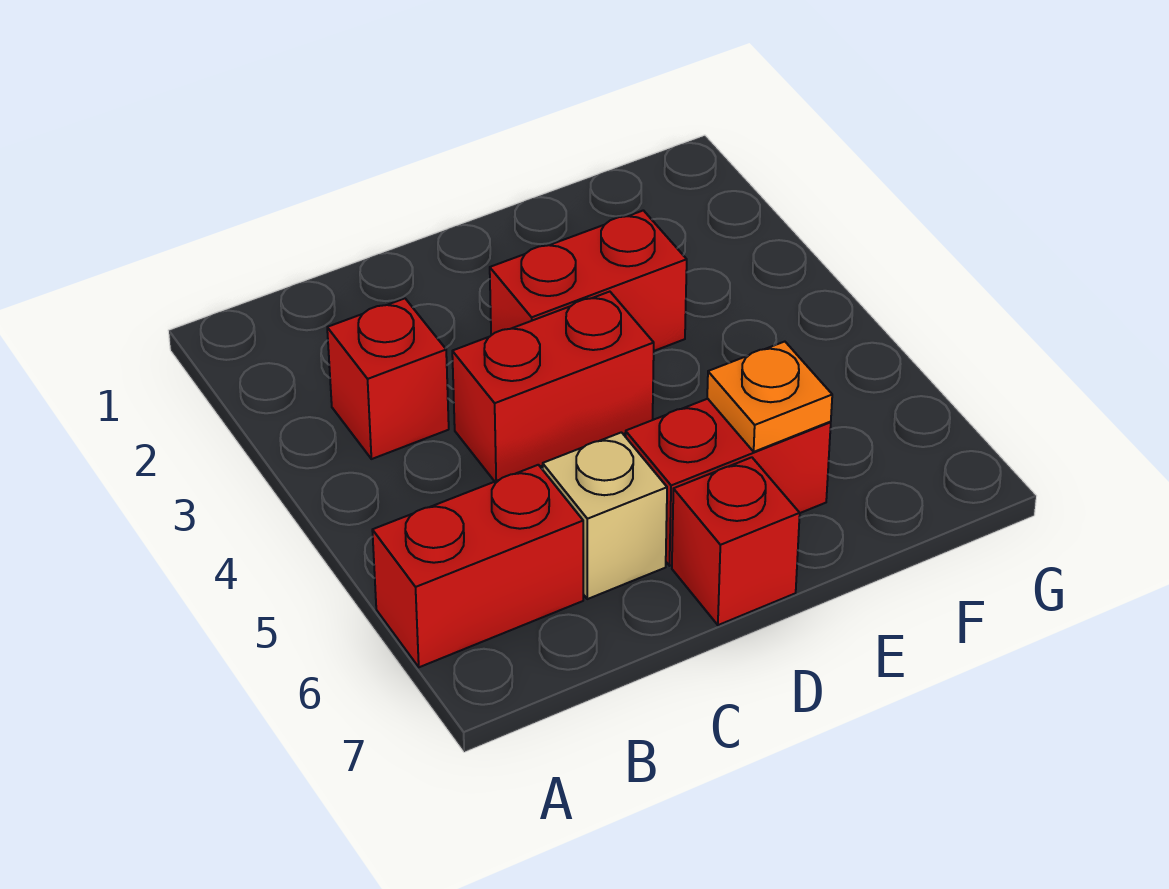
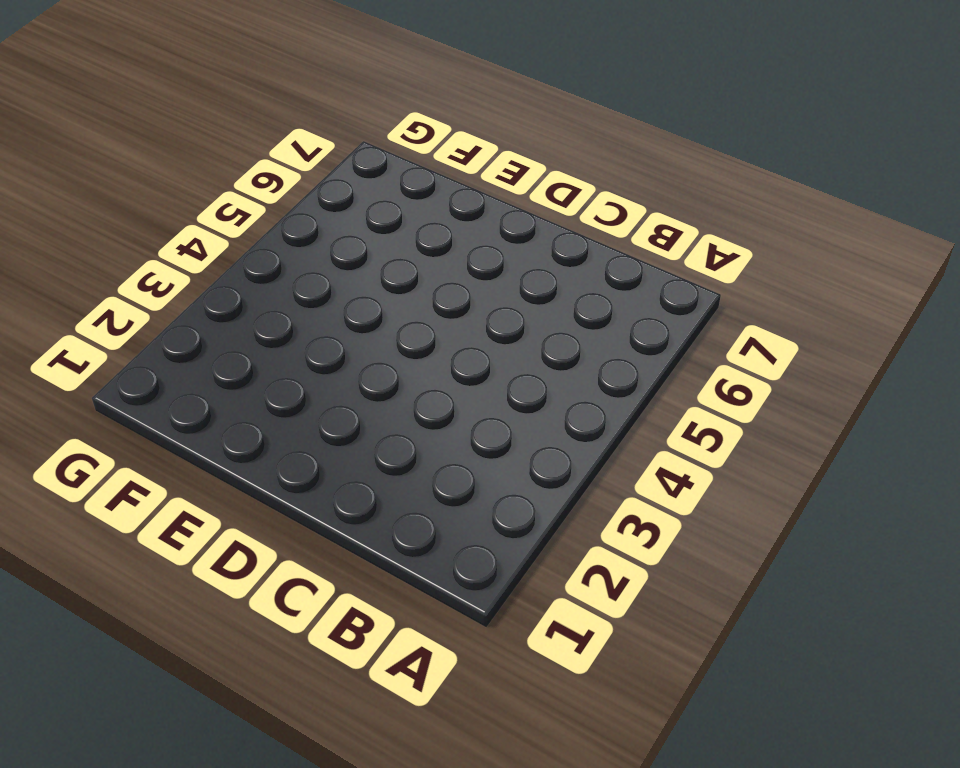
none -> red 1x2 brick [372,465,583,667]
none -> red 1x1 brick [327,298,449,459]

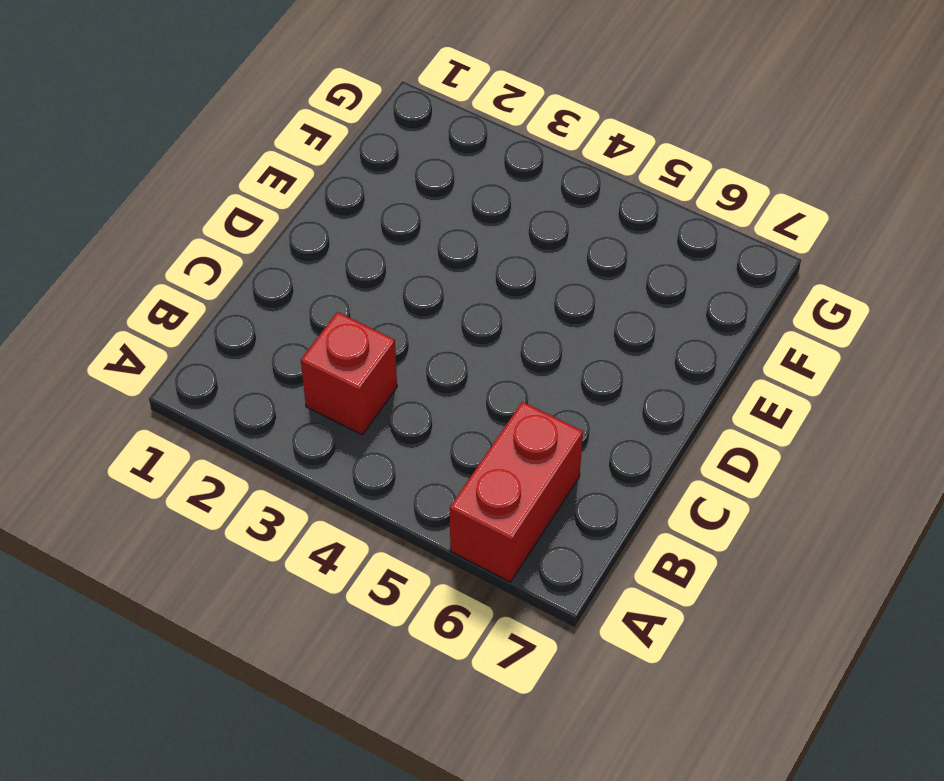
none -> red 1x2 brick [452,292,654,481]
none -> tan 1x1 brick [543,432,667,599]

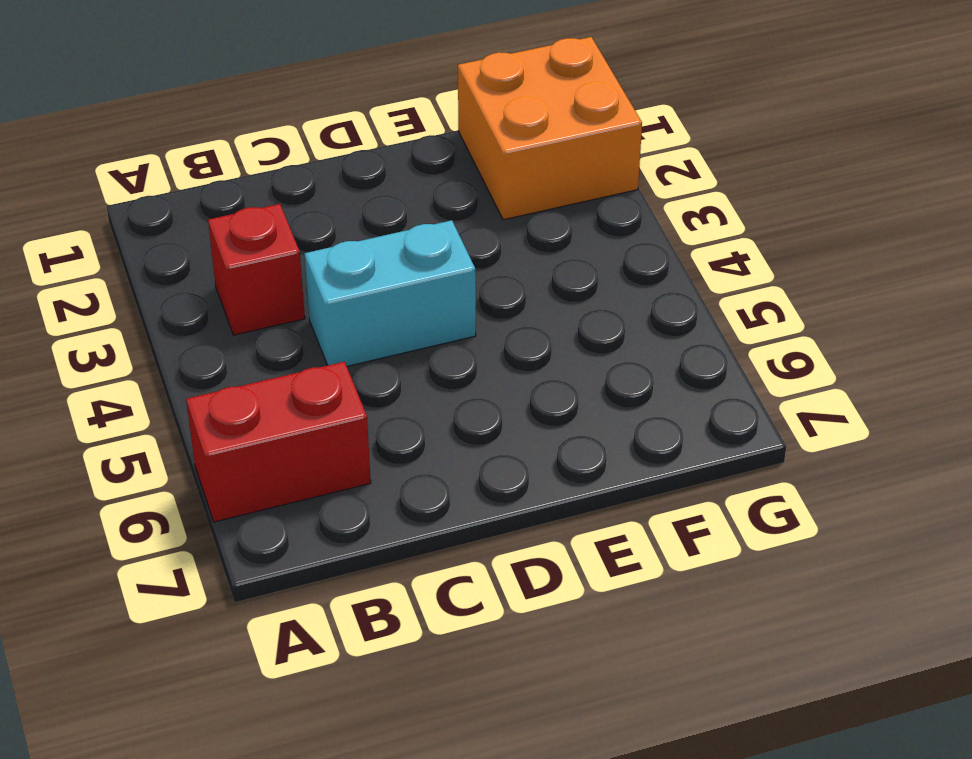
cyan 1x2 brick [304,220,476,366] -> red 1x2 brick [452,292,654,481]
orange 2x2 brick [458,37,642,220] -> none
none -> tan 1x1 brick [543,432,667,599]
none -> red 1x2 brick [490,210,687,351]

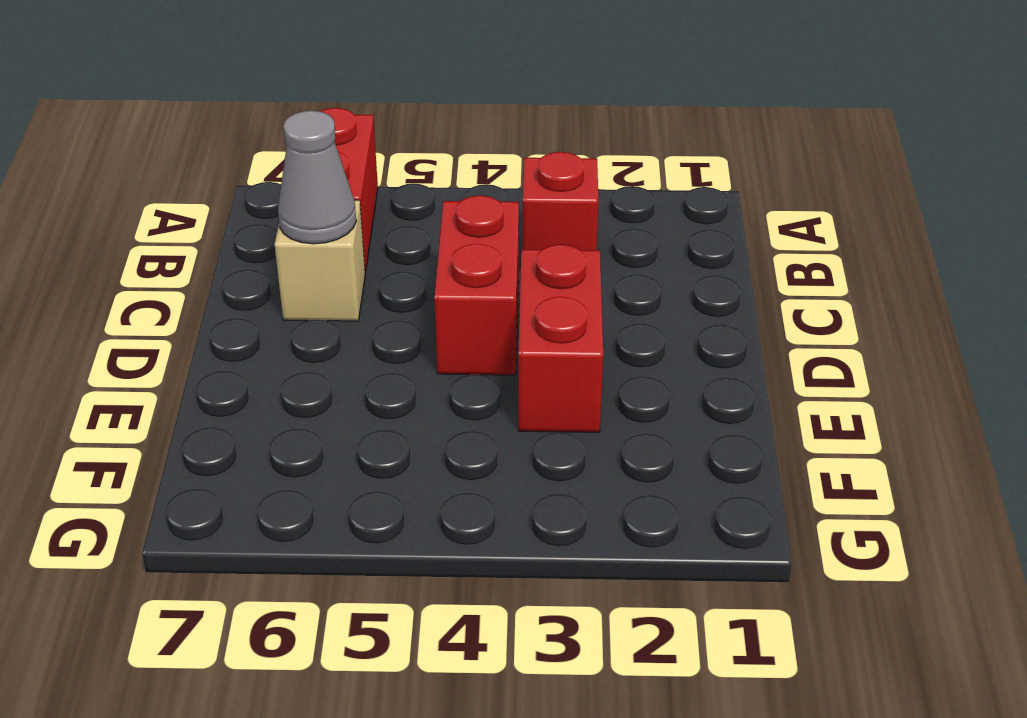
grey 1x1 cone [278,111,356,244] -> none
none -> red 1x2 brick [625,399,831,566]
none -> red 1x1 brick [672,457,800,625]

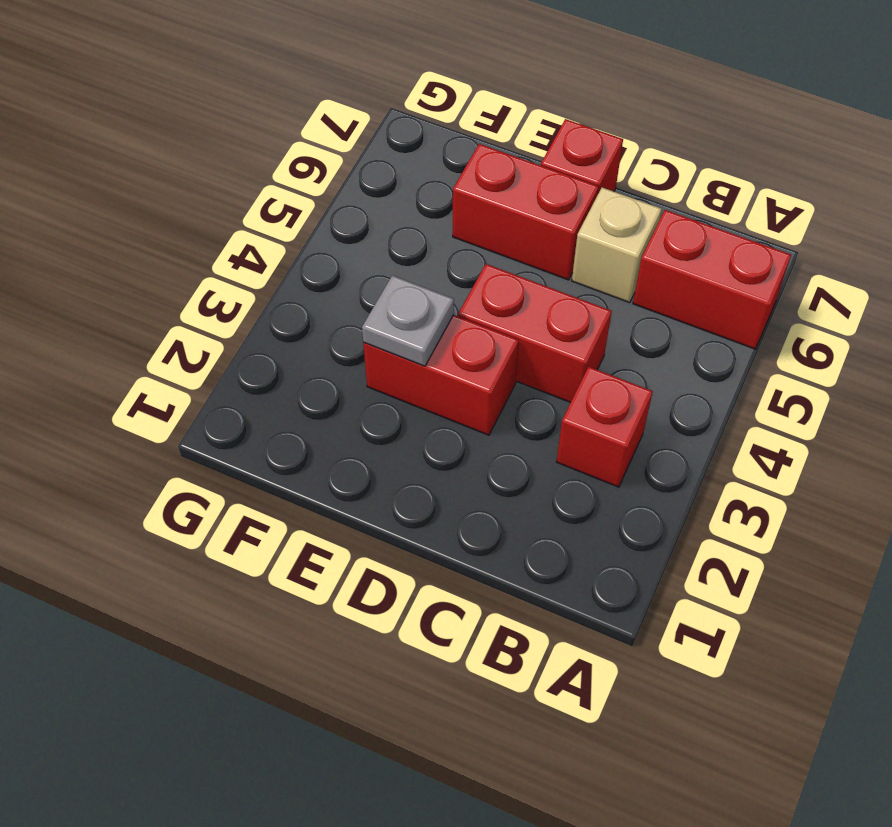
grey 1x1 plate [362,275,454,366] -> none
none -> orange 1x1 plate [707,342,832,452]

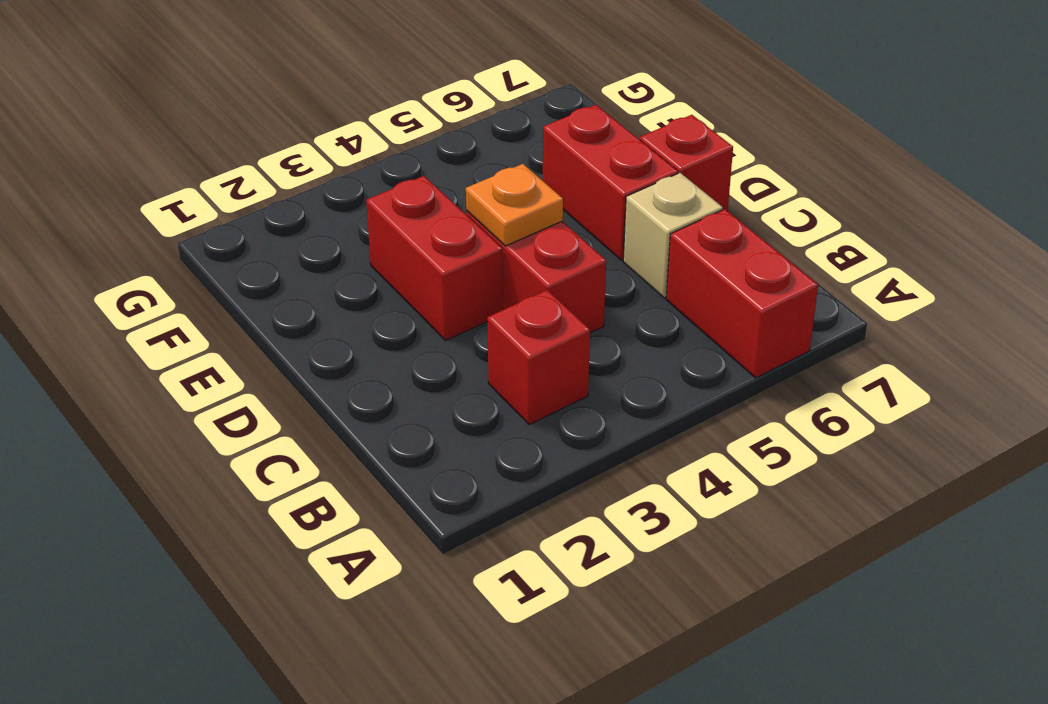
orange 1x1 plate [466,164,563,246] -> orange 1x1 plate moved to [707,342,832,452]

